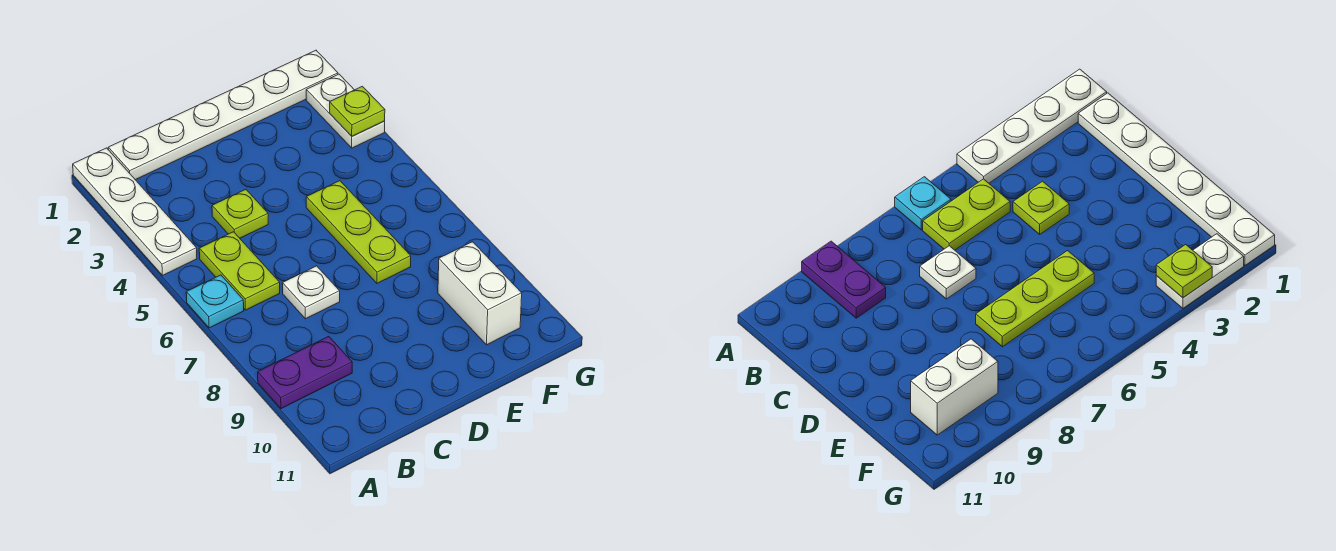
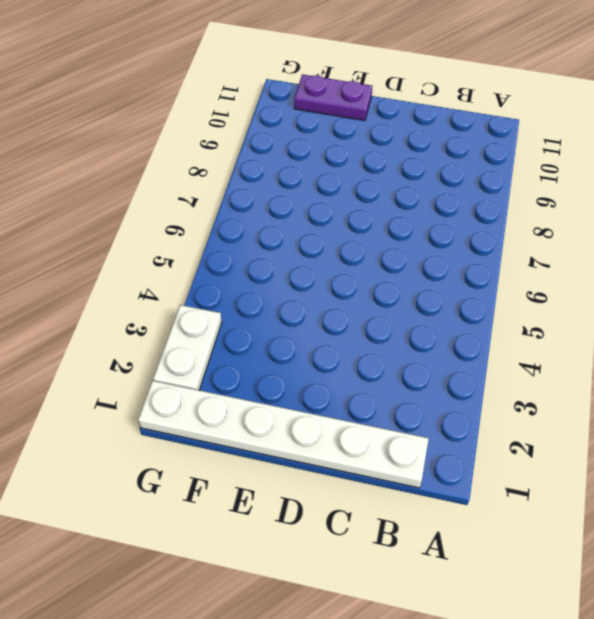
purple 1x2 plate [294,74,373,121] -> purple 1x2 plate moved to [258,337,352,409]
none -> white 1x4 plate [73,148,197,275]
none -> cyan 1x1 plate [186,275,244,328]

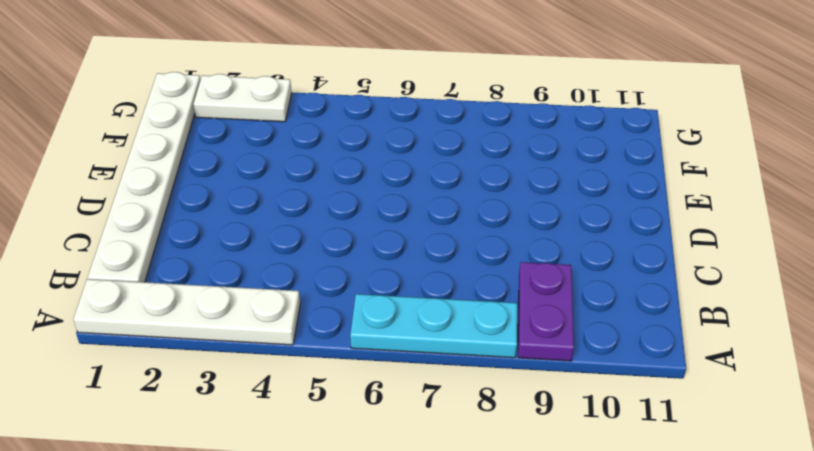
cyan 1x3 plate [350,294,517,358] -> cyan 1x1 plate [186,275,244,328]
none -> lime 1x2 plate [199,232,280,310]
none -> lime 1x1 plate [212,189,268,238]

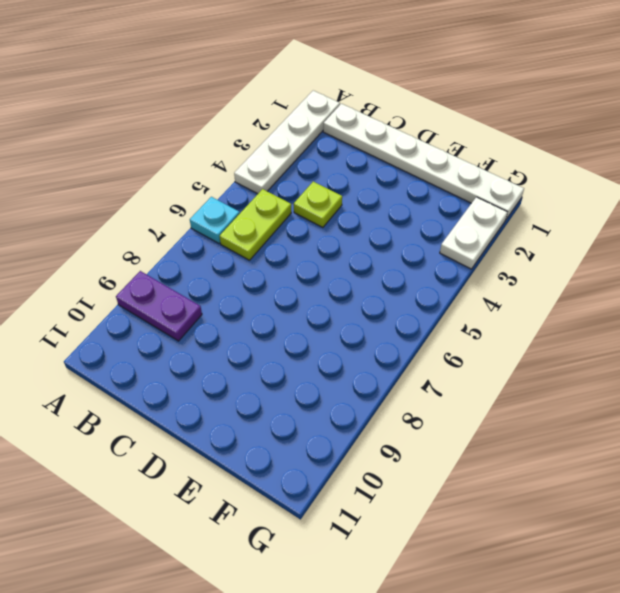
none -> white 1x1 plate [282,266,340,319]
none -> lime 1x3 plate [306,181,411,283]

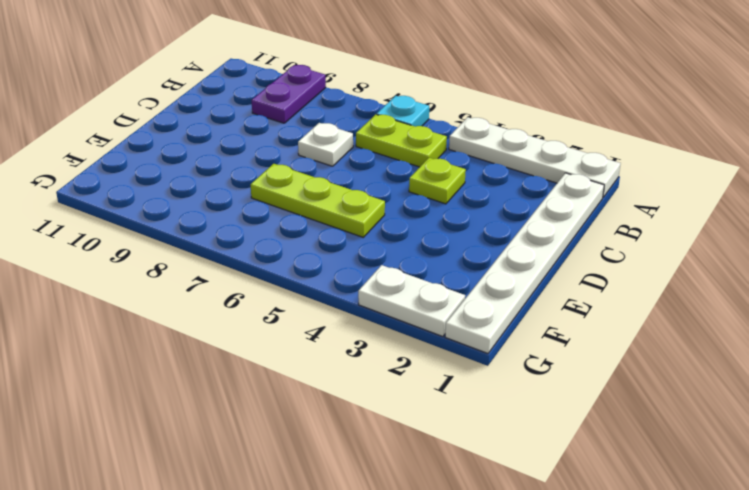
none -> white 1x2 brick [438,242,522,345]
none -> lime 1x1 plate [330,86,385,136]

